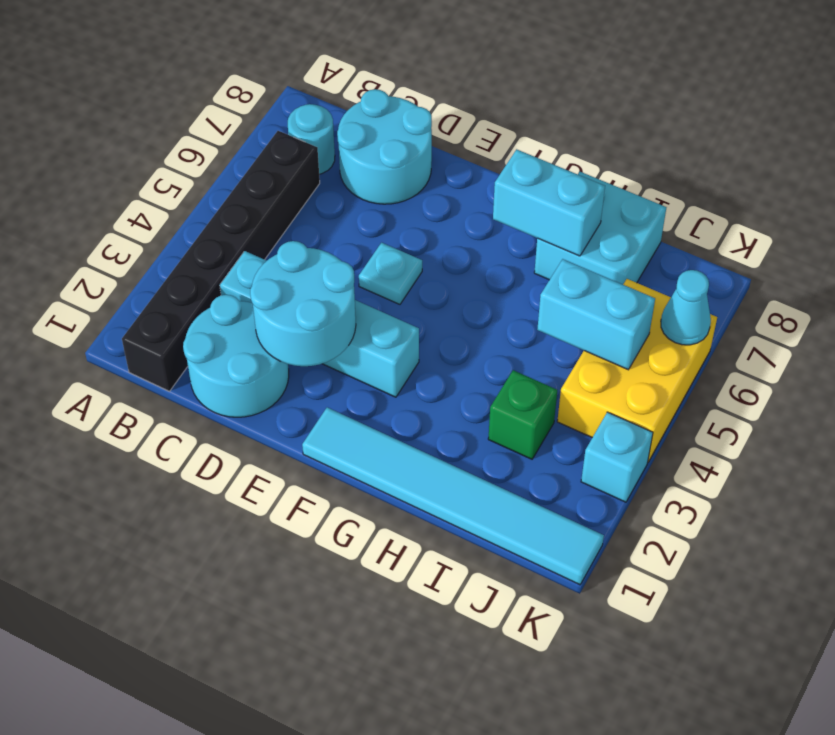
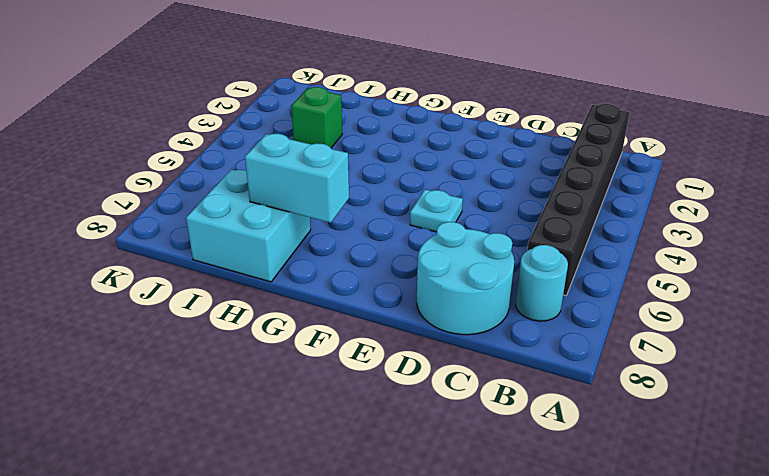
none -> cyan 2x2 round brick [183,295,289,417]
none -> cyan 1x4 brick [220,251,419,397]
none -> cyan 1x6 tile [302,407,604,585]

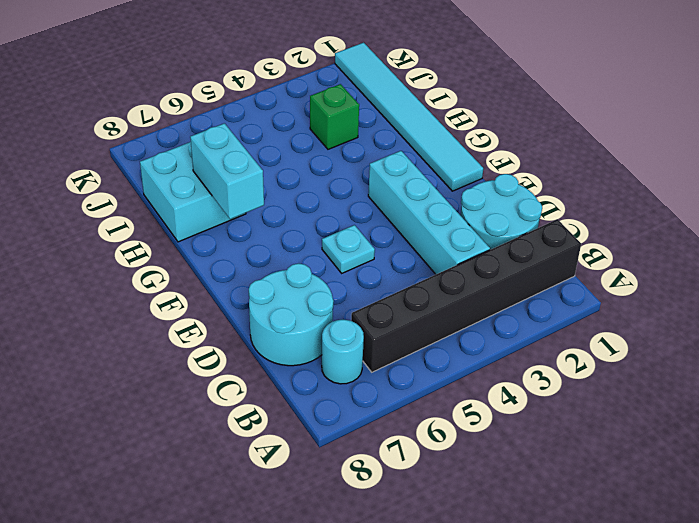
none -> yellow 2x3 brick [557,279,717,462]
none -> cyan 1x1 brick [581,412,653,502]
none -> cyan 2x2 round brick [250,241,356,366]

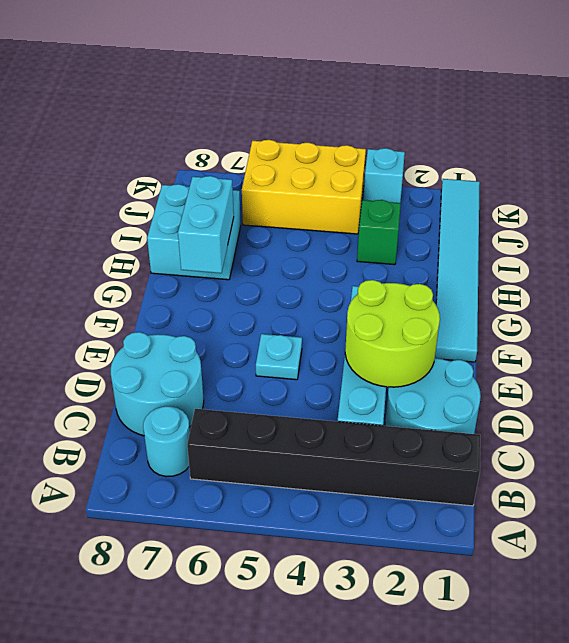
lime 2x2 round brick [345,280,440,387] -> cyan 2x2 round brick [250,241,356,366]
none -> cyan 1x2 brick [537,259,655,370]
none -> cyan 1x1 cone [661,270,711,345]

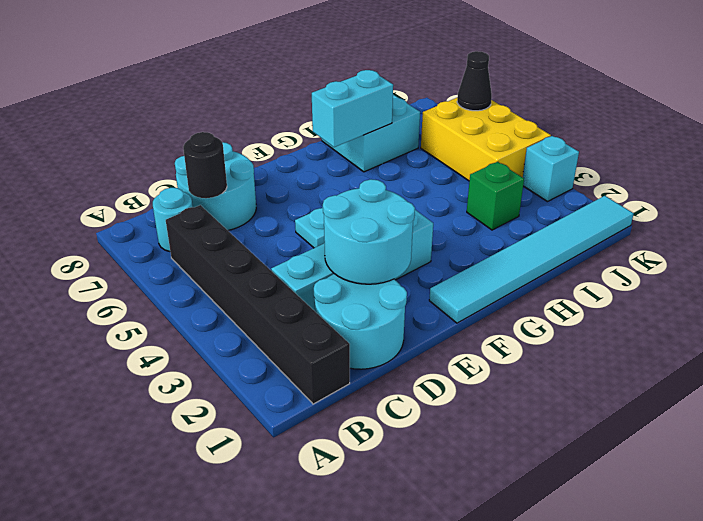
black 1x1 round brick [183,132,227,198] -> none
black 1x1 cone [457,51,492,111] -> cyan 1x1 cone [661,270,711,345]
none -> cyan 1x2 brick [537,259,655,370]

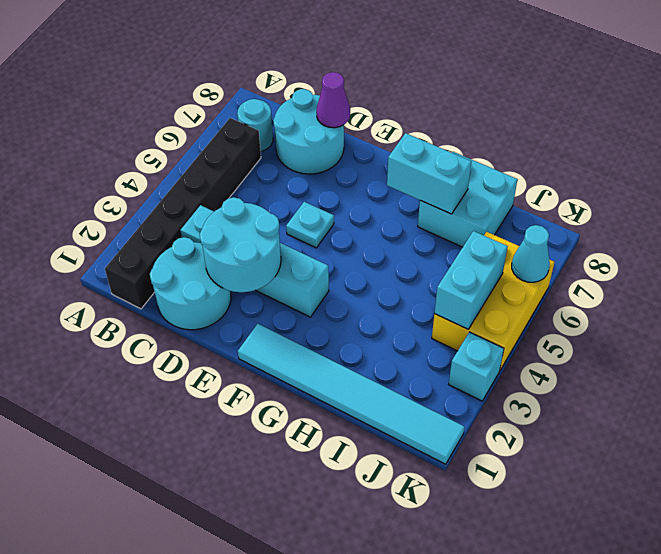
purple 1x1 cone [316,72,350,128] -> none
cyan 1x2 brick [434,231,508,329] -> cyan 1x2 brick turned to [537,259,655,370]
none -> green 1x1 brick [488,370,557,459]

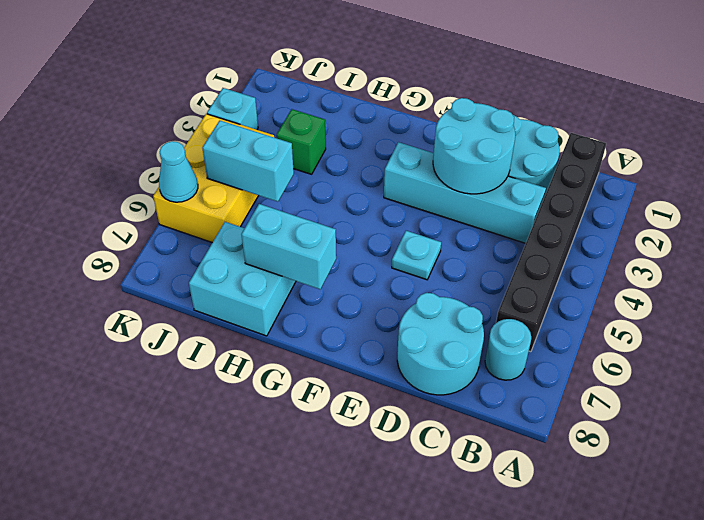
none -> cyan 1x6 tile [302,407,604,585]

